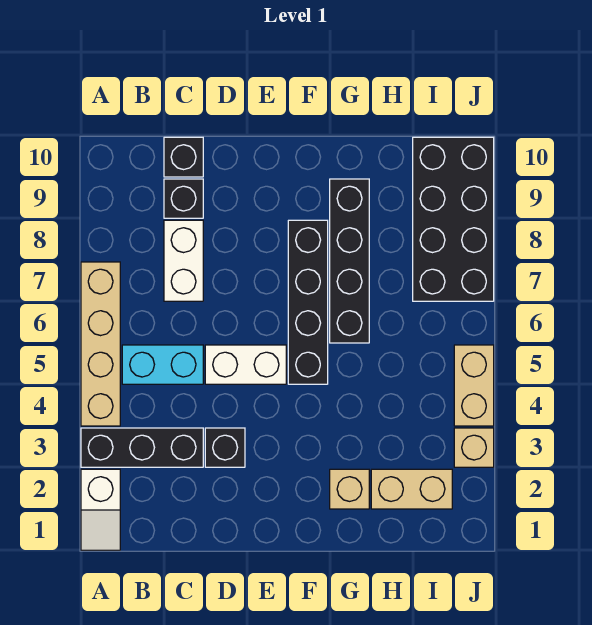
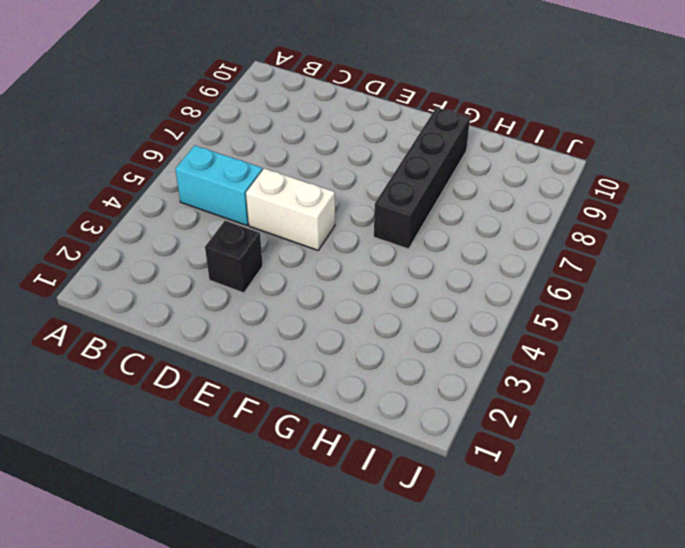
none -> white 1x2 slope [81,469,120,550]
none -> black 1x3 brick [81,428,203,467]
none -> tan 1x4 brick [81,262,120,426]

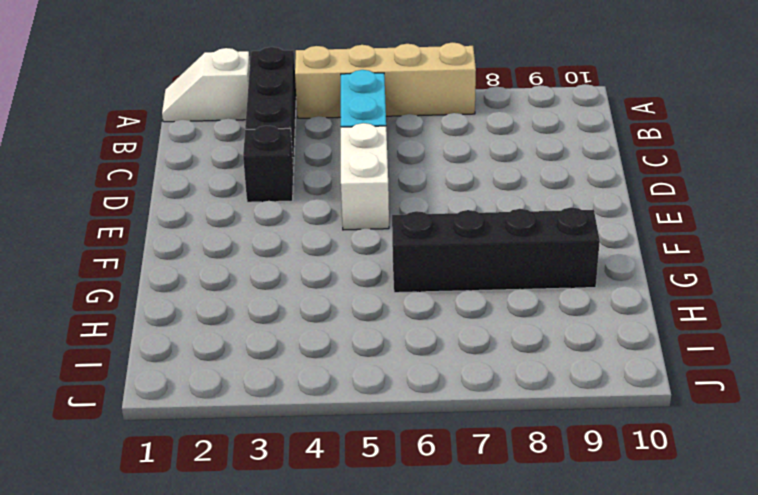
none -> white 1x2 brick [164,220,203,301]
none -> black 1x1 brick [164,179,203,218]
none -> black 1x1 brick [164,137,203,177]

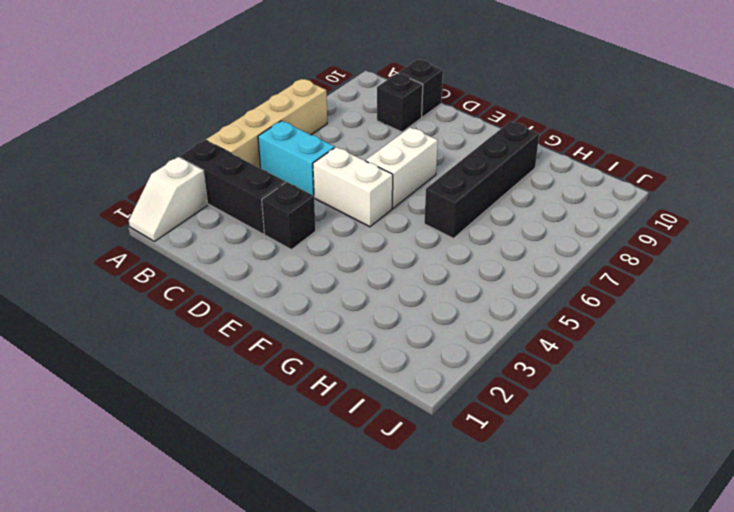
white 1x2 brick [366,128,438,208] -> white 1x2 brick moved to [164,220,203,301]
none -> black 1x4 brick [288,220,328,384]
none -> tan 1x1 brick [330,469,369,509]
none -> tan 1x2 brick [371,469,452,509]

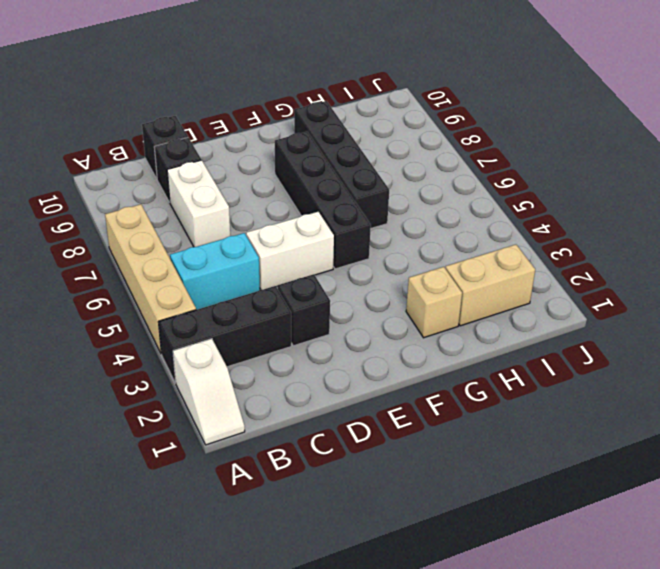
none -> black 2x4 brick [413,137,494,301]
none -> tan 1x1 brick [454,428,494,467]
none -> tan 1x2 brick [454,345,494,426]

